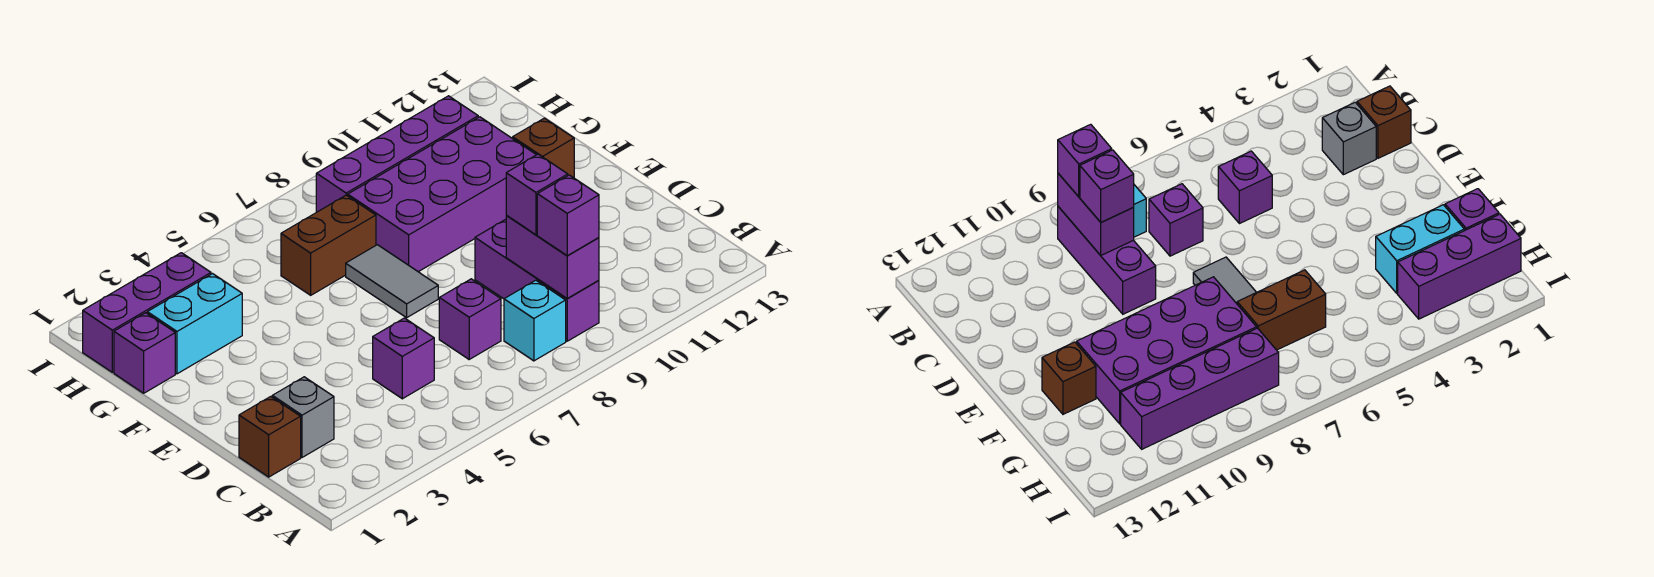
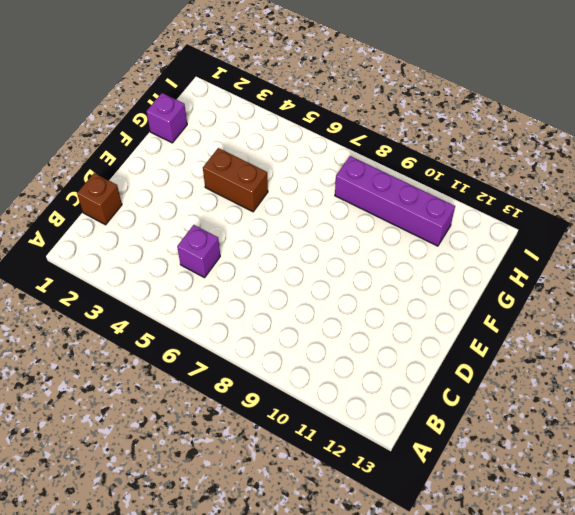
brown 1x2 brick [203,148,268,212] -> brown 1x2 brick moved to [281,195,376,295]
none -> cyan 1x1 brick [504,280,566,361]
none -> purple 1x3 brick [475,219,599,341]
none -> grey 1x1 brick [272,377,334,457]

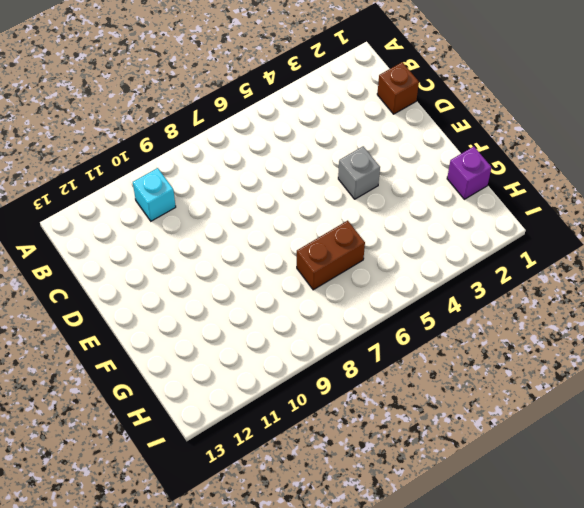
cyan 1x1 brick [133,168,176,221] -> cyan 1x1 brick moved to [504,280,566,361]
grey 1x1 brick [338,146,380,199] -> grey 1x1 brick moved to [272,377,334,457]
none -> purple 1x3 brick [475,219,599,341]
none -> purple 1x1 brick [373,318,434,399]
none -> purple 1x1 brick [439,279,501,359]

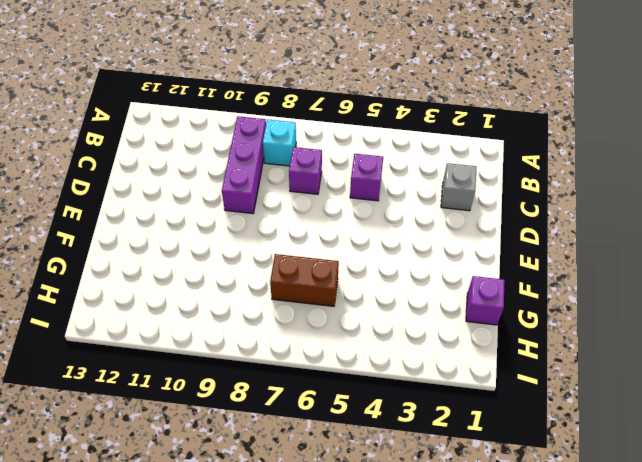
none -> brown 1x1 brick [239,397,301,477]
none -> grey 1x2 tile [346,245,438,318]
none -> purple 2x4 brick [348,117,536,272]

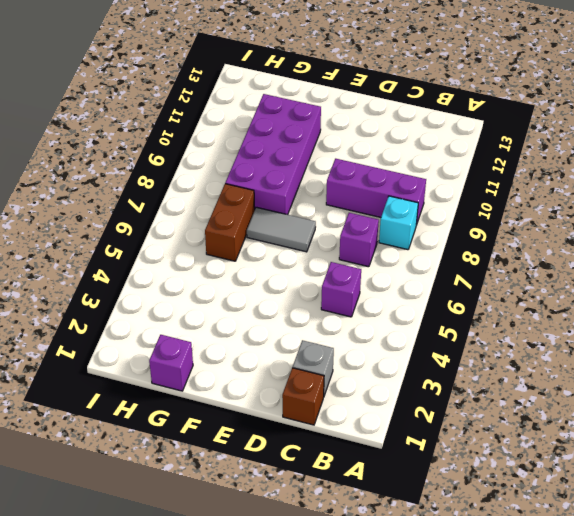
none -> brown 1x1 brick [513,118,574,178]
none -> cyan 1x2 brick [147,274,242,374]
none -> purple 1x3 brick [83,253,211,372]

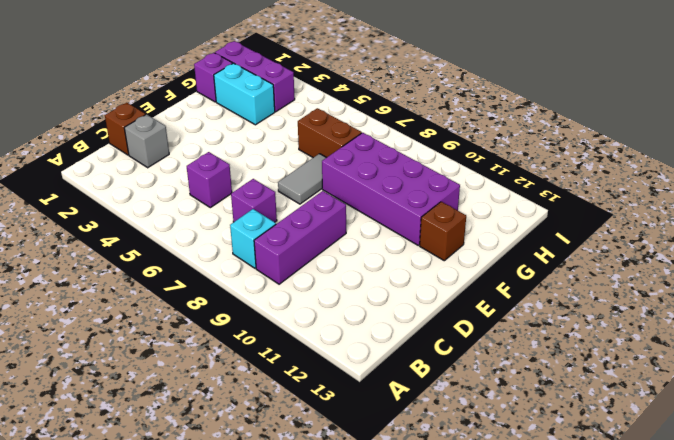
none -> purple 1x4 brick [316,96,478,212]
none -> purple 1x2 brick [506,215,599,299]
none -> purple 1x1 brick [537,175,599,256]

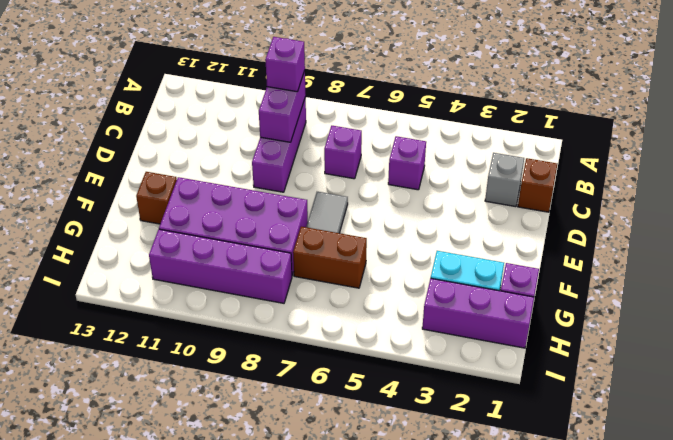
none -> cyan 1x1 brick [504,280,566,361]
none -> purple 1x1 brick [506,154,568,235]

